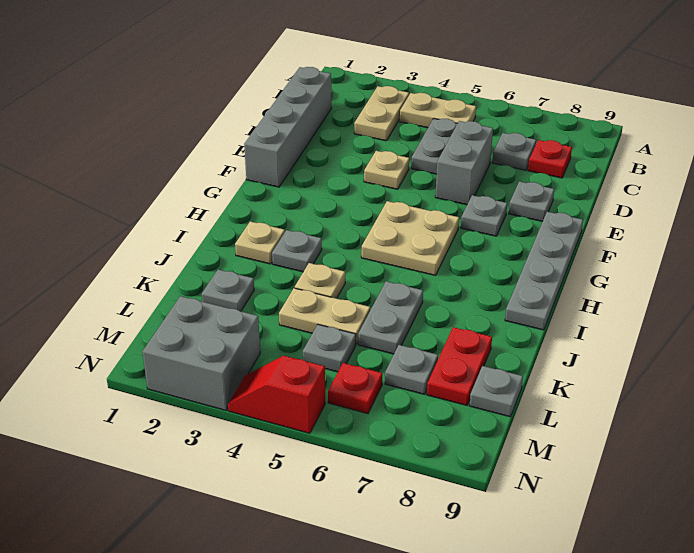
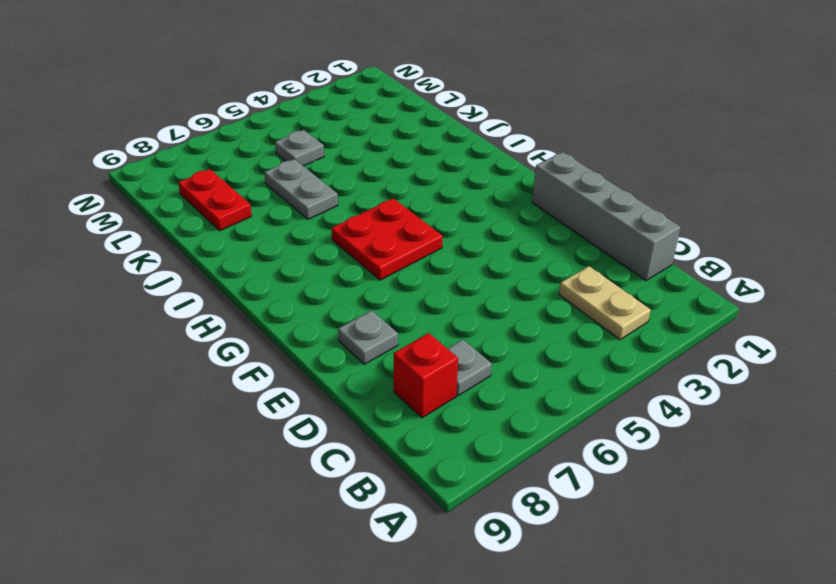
red 1x1 brick [394,333,458,418] -> red 1x1 plate [528,140,572,178]
red 2x2 plate [332,198,443,280] -> tan 2x2 plate [361,201,459,275]
none -> tan 1x2 plate [400,93,476,128]
none -> grey 1x2 plate [411,118,457,174]
none -> grey 1x2 brick [435,121,493,205]

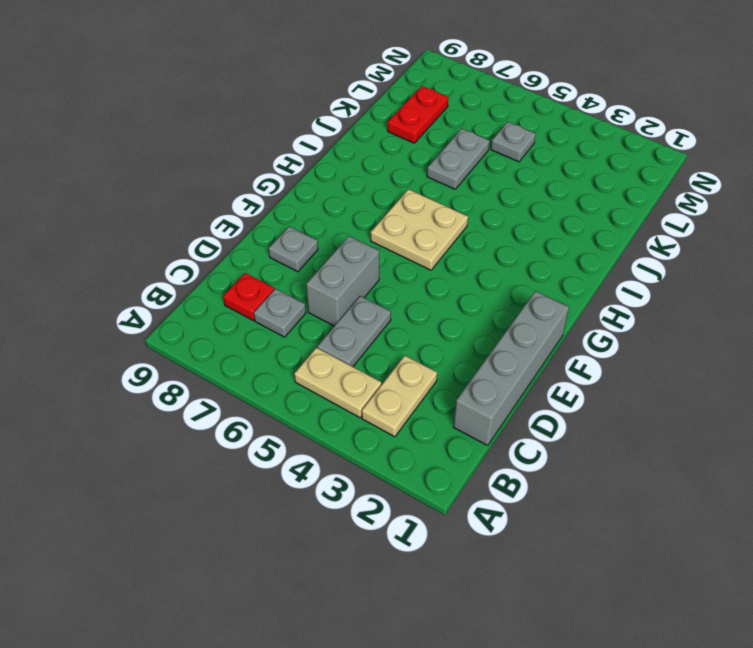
none -> tan 1x1 plate [364,151,409,189]
none -> grey 1x1 plate [461,195,507,236]
none -> grey 1x4 plate [505,212,583,330]

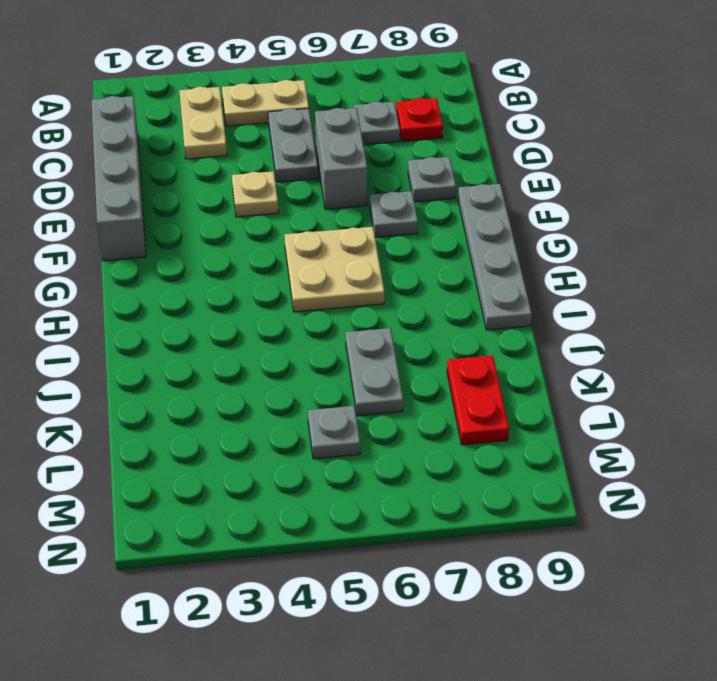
none -> tan 1x1 plate [235,221,285,264]
none -> grey 1x1 plate [272,230,322,272]
none -> tan 1x1 plate [295,263,345,298]

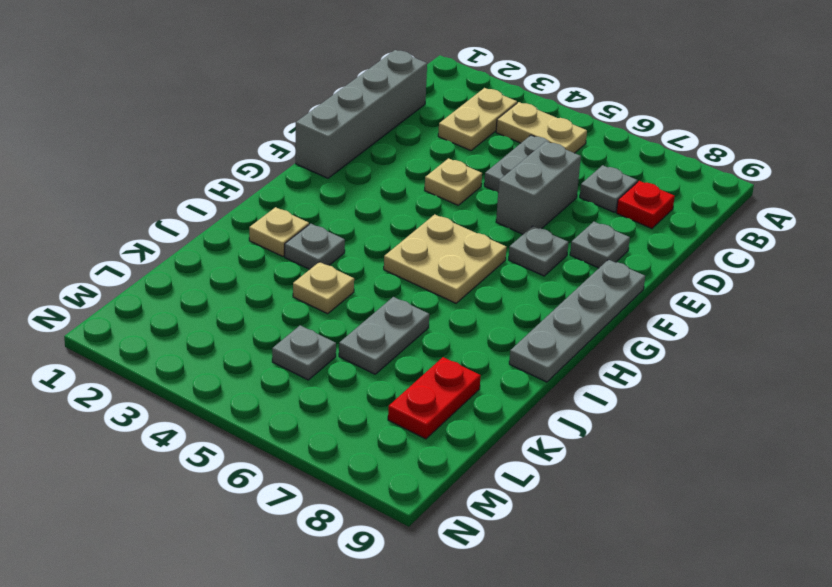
none -> grey 1x1 plate [202,270,254,311]
none -> tan 1x2 plate [279,288,370,344]
none -> grey 1x1 plate [385,345,438,394]

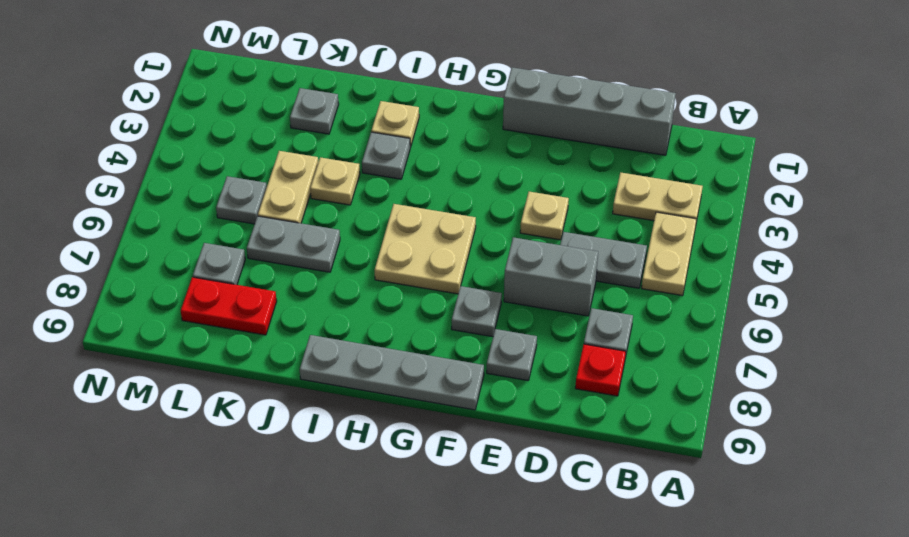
none -> grey 1x1 plate [470,366,523,417]
none -> grey 2x2 brick [142,296,260,410]
none -> red 1x1 plate [328,363,382,414]

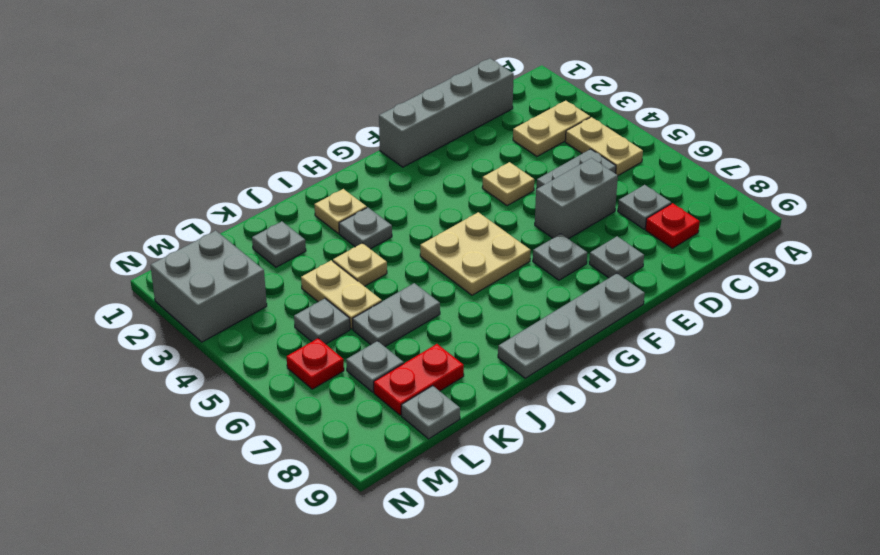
none -> red 1x2 slope [228,356,325,433]

